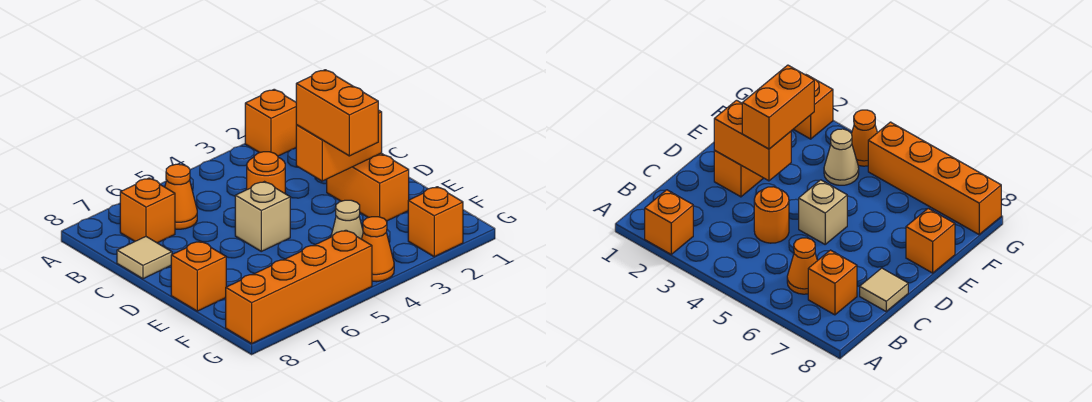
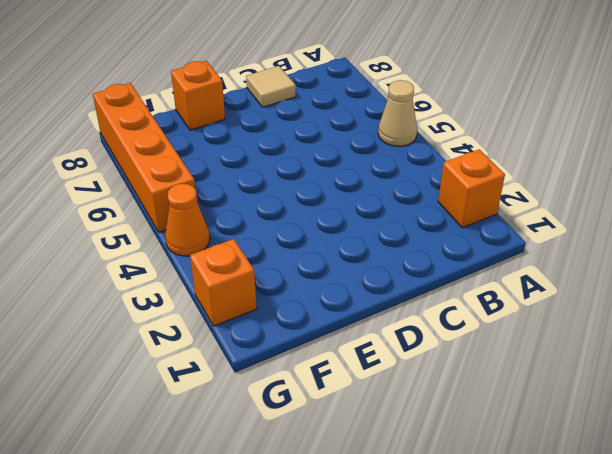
tan 1x1 cone [378,80,417,146] -> tan 1x1 cone moved to [331,200,363,239]
none -> orange 1x1 cone [165,164,197,229]
none -> orange 1x1 brick [120,178,175,243]
none -> orange 1x1 round brick [247,152,285,193]

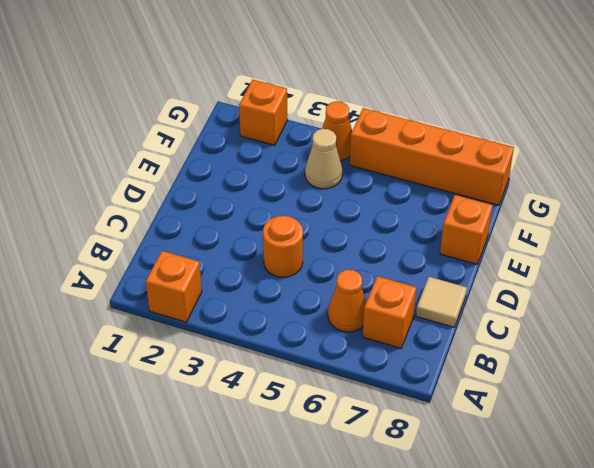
none -> orange 1x2 brick [327,153,409,221]
none -> tan 1x1 brick [235,182,290,251]
none -> orange 1x2 brick [296,110,382,181]

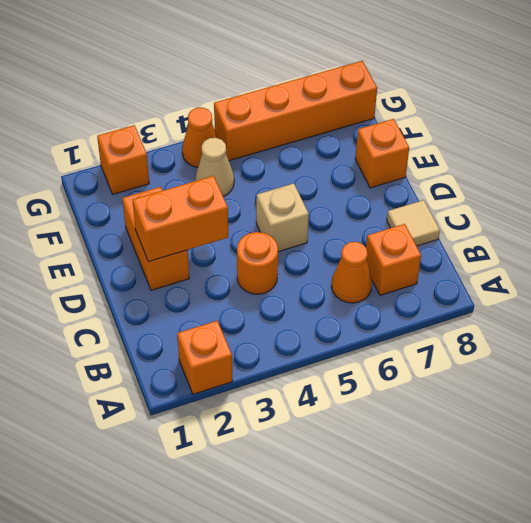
none -> orange 1x2 brick [296,70,378,156]

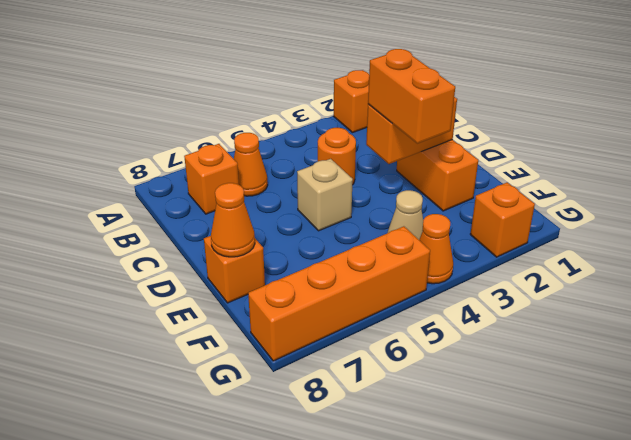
orange 1x1 cone [211,183,255,257] -> none
none -> tan 1x1 tile [117,237,172,279]

